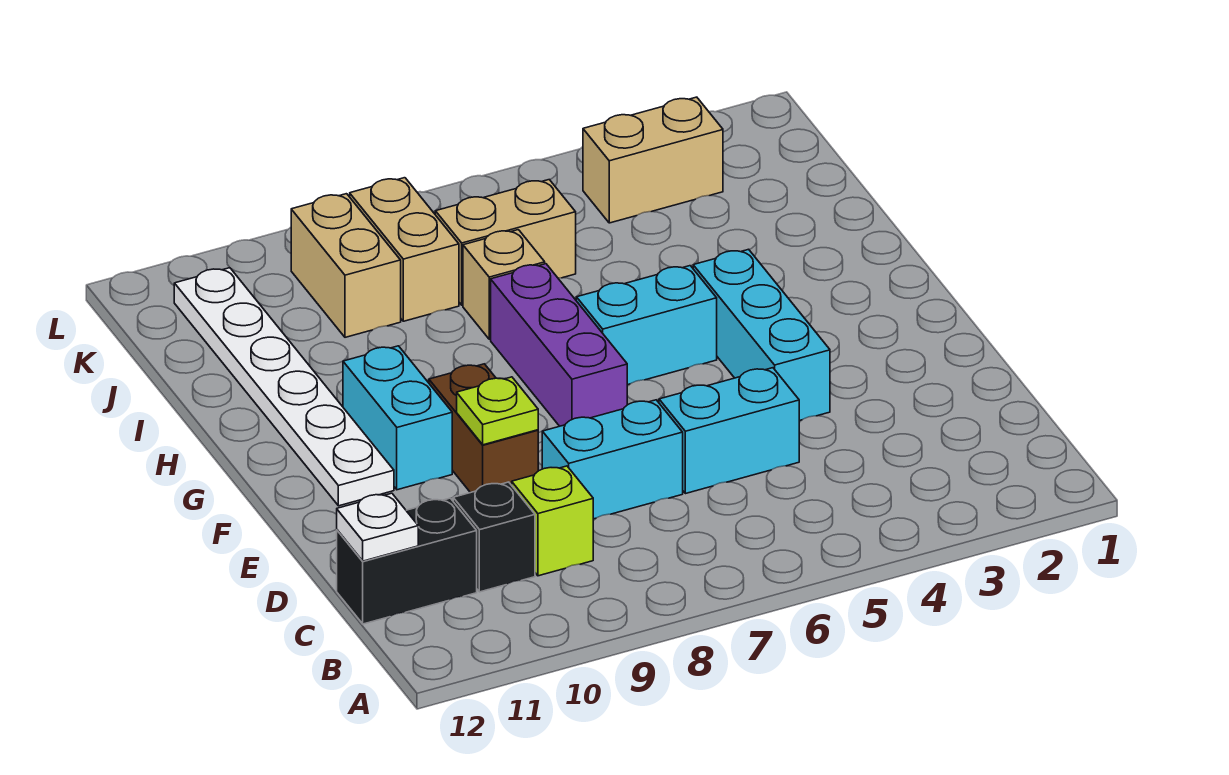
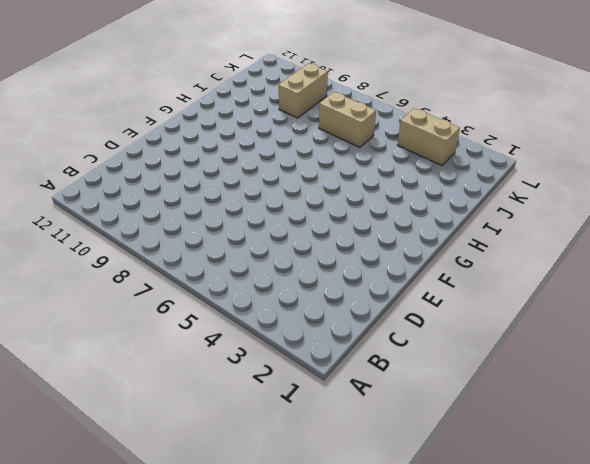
none -> lime 1x1 brick [512,466,593,576]
none -> black 1x1 brick [453,482,535,592]
none -> black 1x2 brick [337,498,477,624]

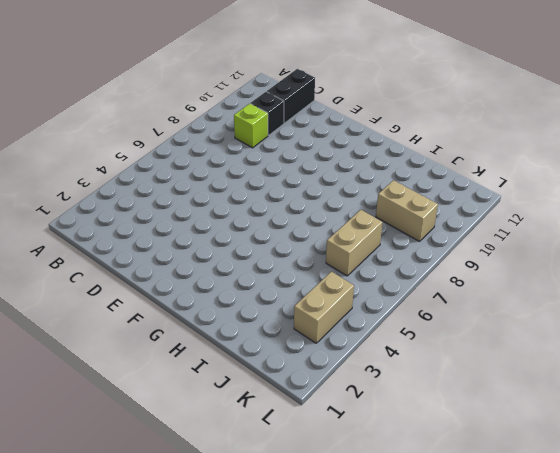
none -> cyan 1x2 brick [659,368,799,494]
none -> cyan 1x2 brick [542,400,683,519]
none -> cyan 1x3 brick [693,249,830,421]

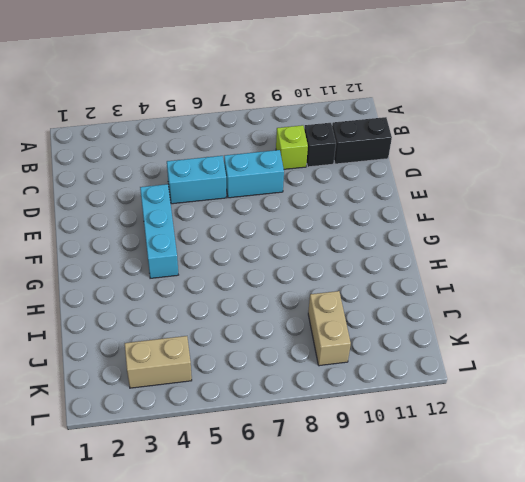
none -> brown 1x2 brick [429,364,538,493]
none -> purple 1x3 brick [491,264,627,426]
none -> cyan 1x2 brick [343,346,452,490]

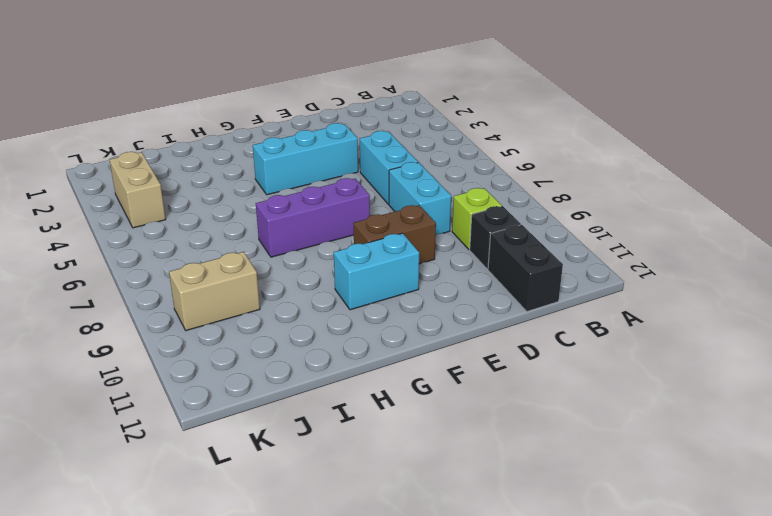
none -> white 1x6 plate [174,268,394,506]
none -> cyan 1x2 brick [576,266,717,385]
none -> tan 1x1 brick [463,230,545,339]

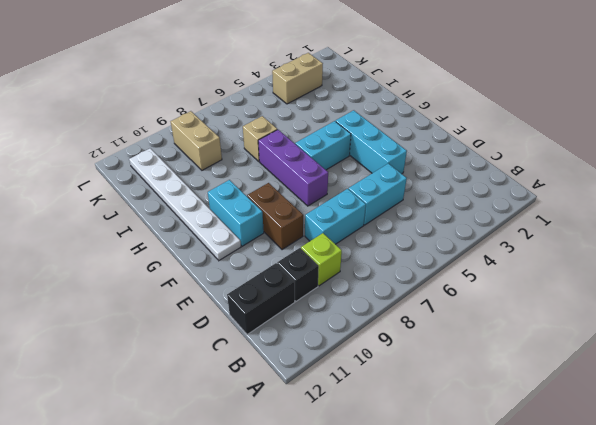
none -> tan 1x2 brick [435,180,576,305]
none -> tan 1x2 brick [350,178,459,321]
none -> white 1x1 plate [337,493,418,561]

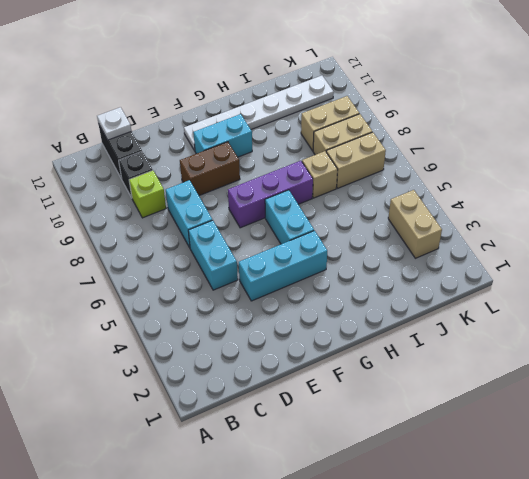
tan 1x2 brick [326,132,386,188] -> tan 1x2 brick turned to [435,180,576,305]
none -> lime 1x1 plate [457,377,538,445]

